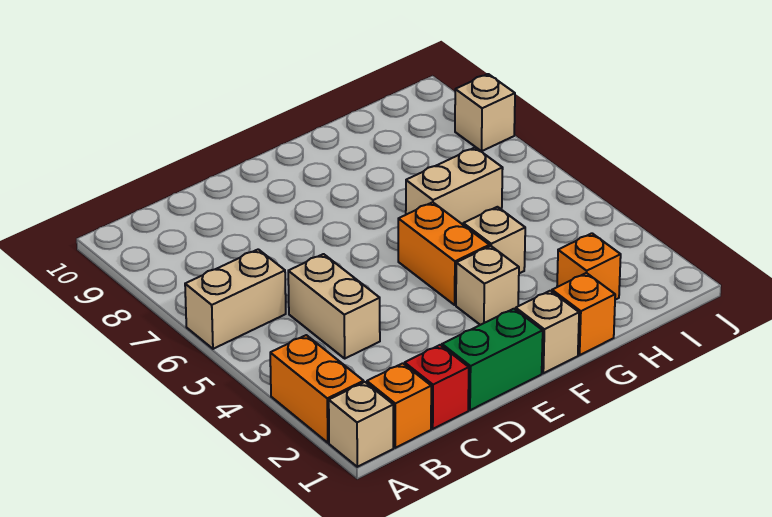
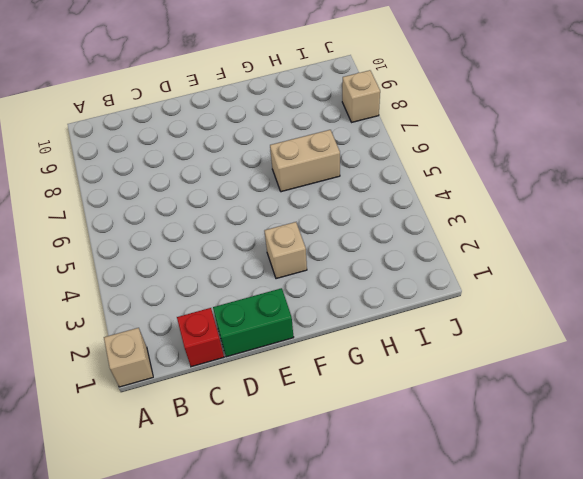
none -> orange 1x2 brick [270,335,364,443]
none -> tan 1x2 brick [185,249,286,349]
none -> orange 1x1 brick [367,363,431,448]

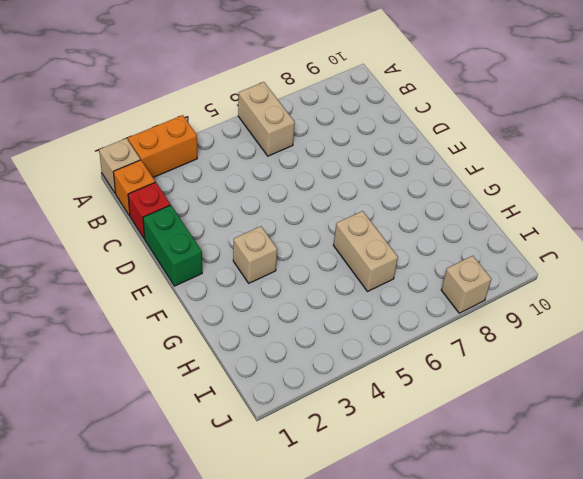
none -> tan 1x2 brick [288,254,380,358]
none -> tan 1x1 brick [516,291,579,373]
none -> orange 1x2 brick [398,202,489,305]

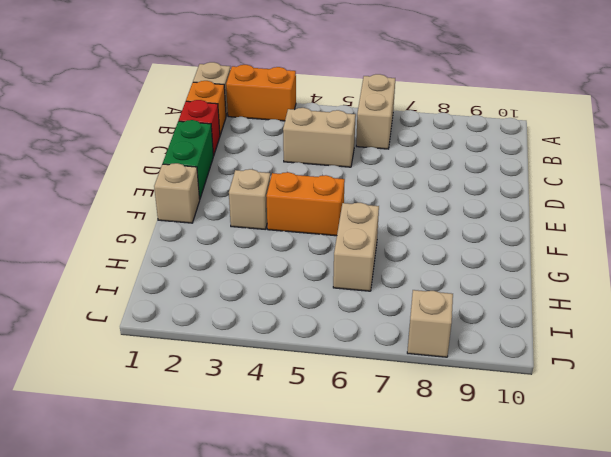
none -> orange 1x1 brick [552,273,615,355]
none -> tan 1x1 brick [463,207,525,273]
none -> orange 1x1 brick [557,233,621,300]

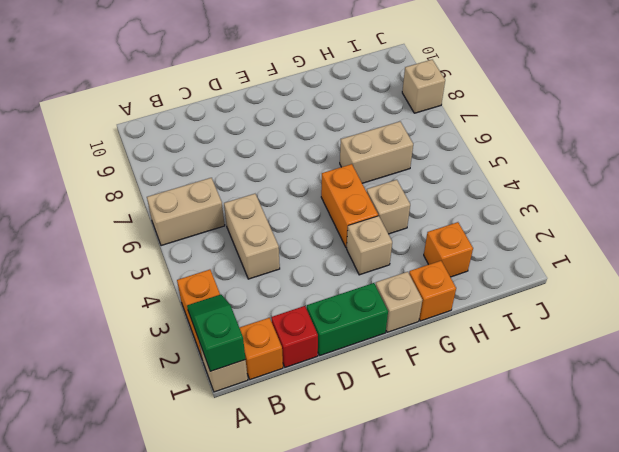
green 1x2 slope [187,294,246,371] -> none

